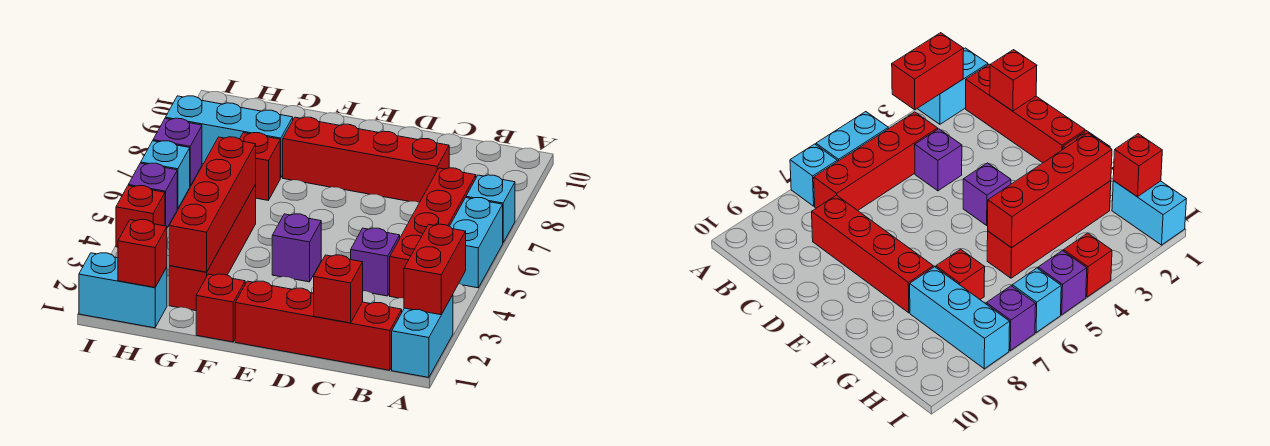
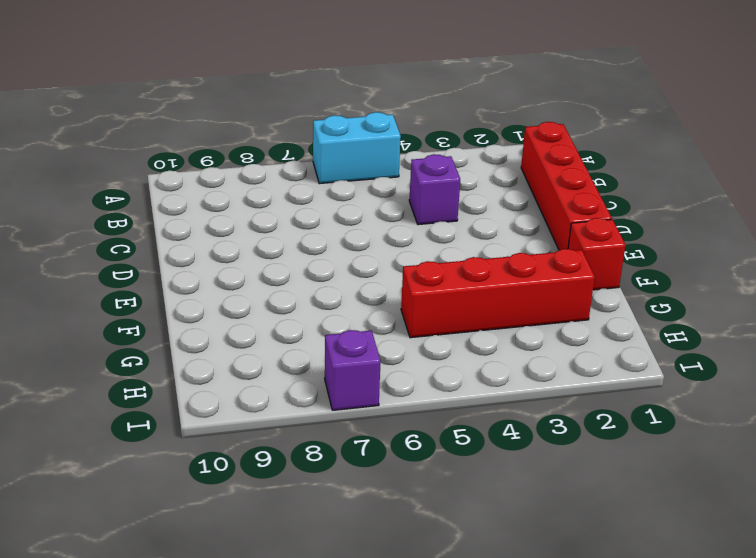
none -> cyan 1x2 brick [392,295,453,377]
none -> cyan 1x1 brick [466,175,515,242]
none -> red 1x4 brick [390,168,476,298]

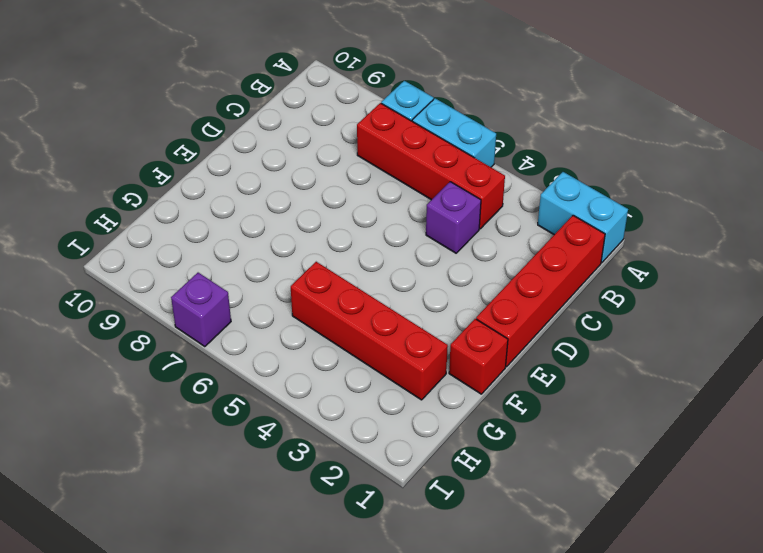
none -> red 1x4 brick [283,117,449,203]
none -> purple 1x1 brick [272,214,321,282]
none -> red 1x1 brick [240,133,280,200]

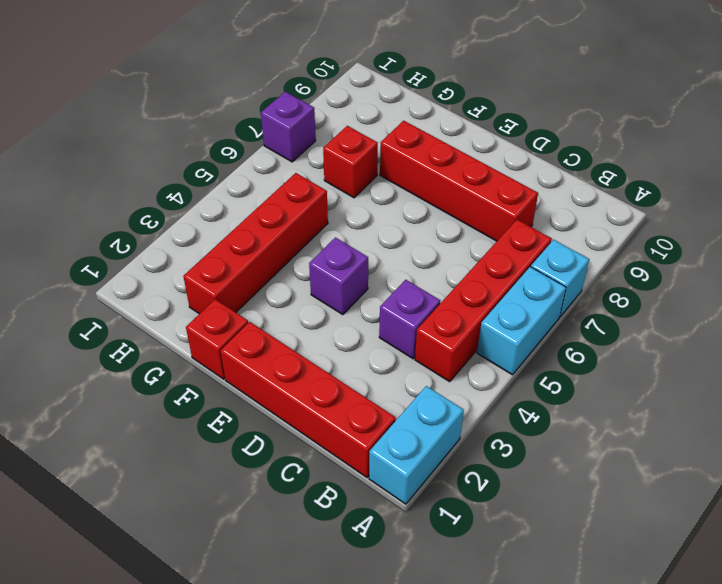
none -> cyan 1x3 brick [165,96,293,178]
none -> cyan 1x2 brick [79,253,167,328]
none -> red 1x1 brick [116,186,165,247]

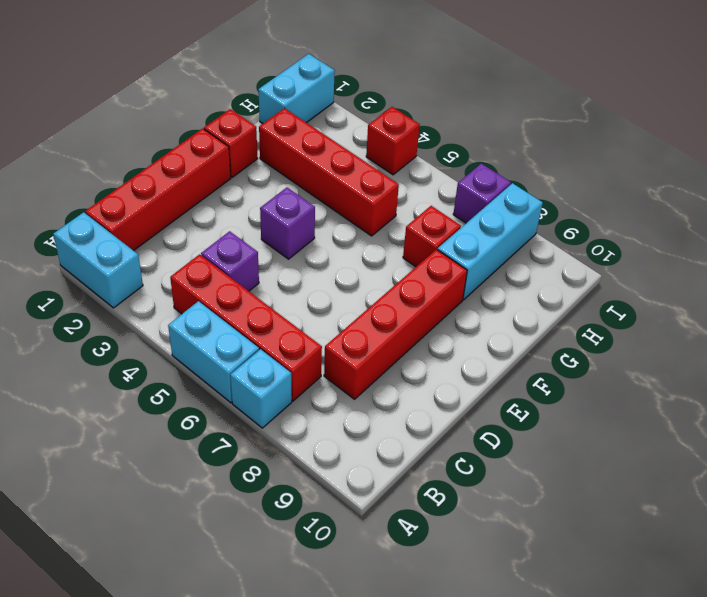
none -> purple 1x1 brick [128,163,177,228]
none -> cyan 1x1 brick [141,141,190,209]
none -> red 1x2 brick [404,224,466,315]

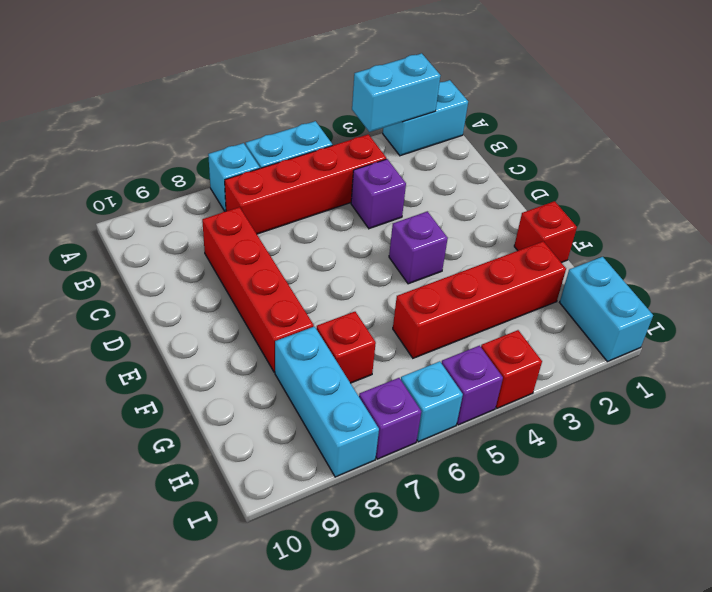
cyan 1x2 brick [352,53,441,132] -> red 1x2 brick [404,224,466,315]
none -> red 1x4 brick [235,281,402,370]
none -> red 1x1 brick [314,255,363,323]
none -> red 1x4 brick [169,137,256,272]

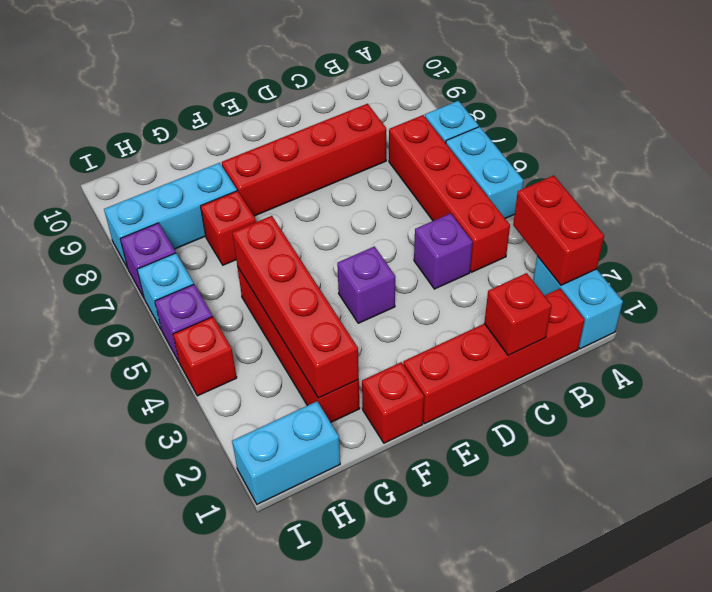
none -> red 1x1 brick [118,220,167,287]

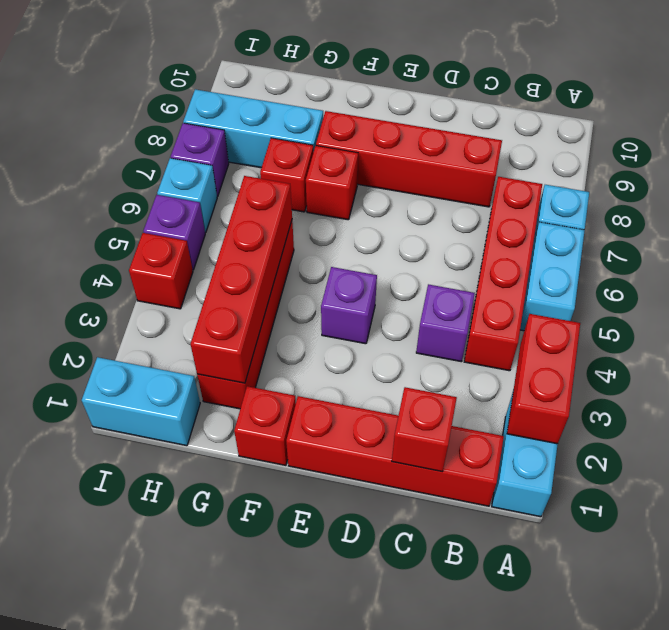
red 1x1 brick [306,146,358,220] -> red 1x1 brick moved to [118,220,167,287]

